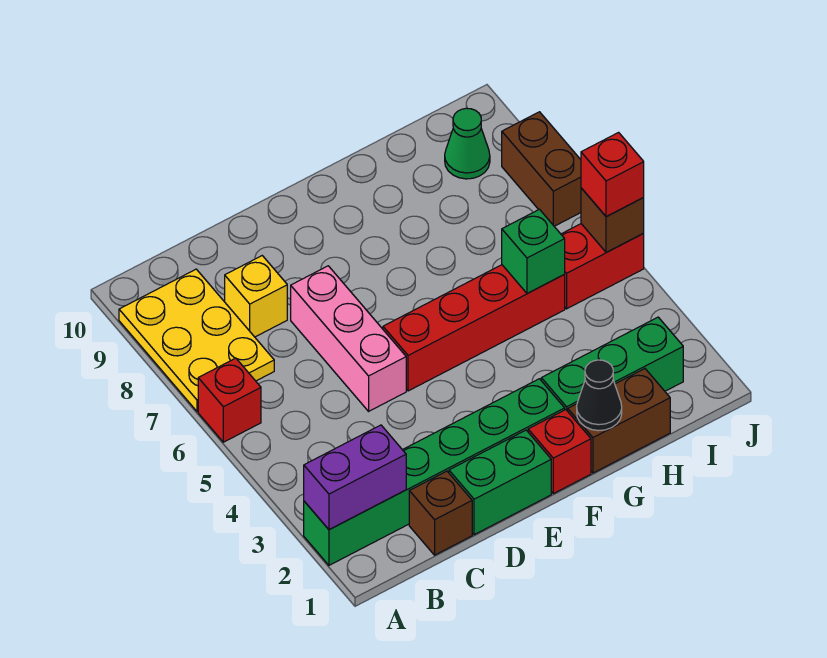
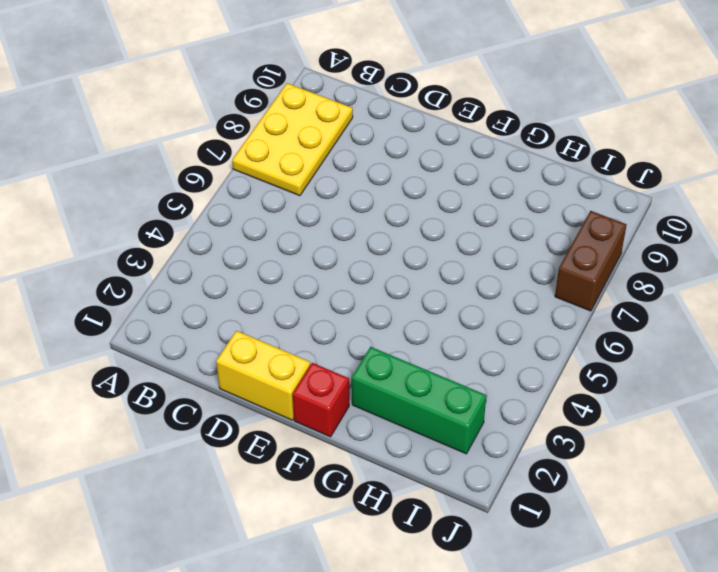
yellow 1x2 brick [216,331,310,420] -> green 1x2 brick [449,430,551,535]
none -> green 1x6 brick [304,379,565,565]
none -> red 1x1 brick [198,358,261,442]
none -> brown 1x1 brick [409,471,472,555]

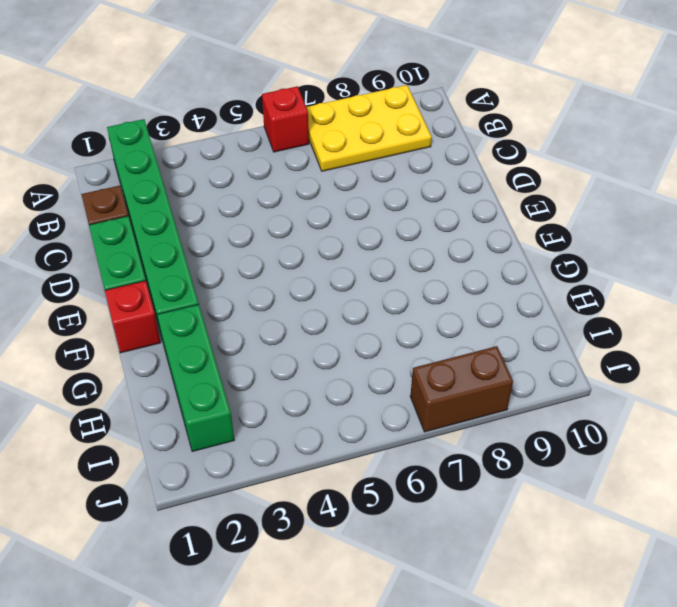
none -> yellow 1x1 brick [225,256,287,337]
none -> pink 1x3 brick [291,266,406,411]
none -> red 1x4 brick [383,265,565,391]

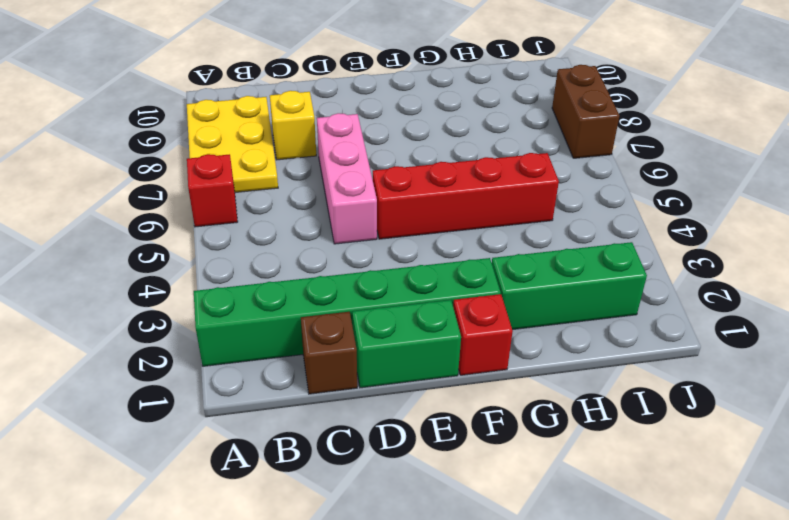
none -> brown 1x2 brick [568,369,670,473]
none -> red 1x2 brick [561,224,644,309]
none -> green 1x1 cone [445,108,490,179]

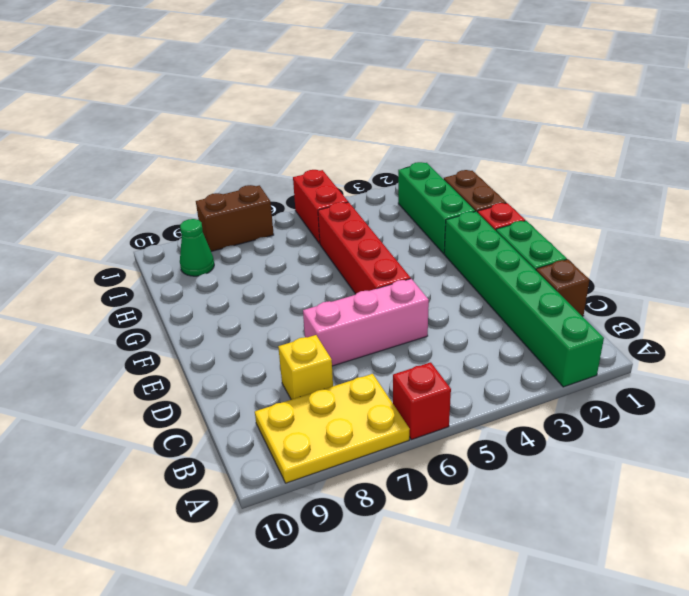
none -> purple 1x2 brick [304,425,406,529]
none -> black 1x1 cone [577,360,622,431]
none -> green 1x1 brick [502,209,565,294]

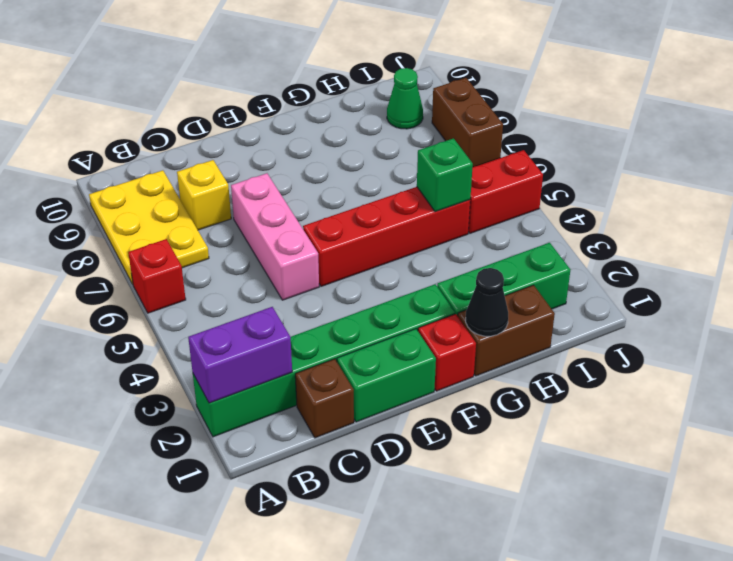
none -> brown 1x1 brick [581,188,644,253]
none -> red 1x1 brick [581,132,644,217]

